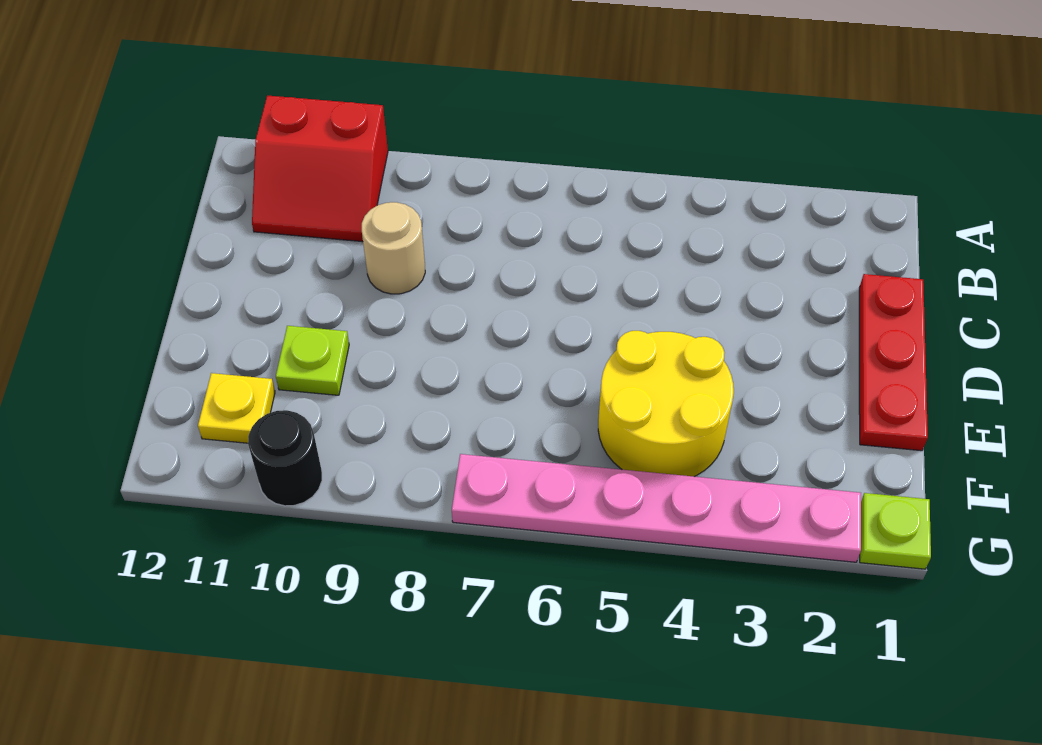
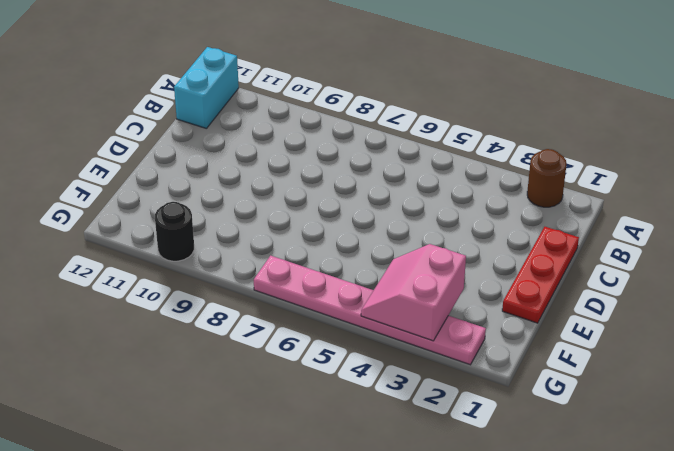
brown 1x1 round brick [527,149,566,207] -> none
cyan 1x2 brick [174,47,239,129] -> none
pink 2x2 slope [361,244,466,341] -> none
none -> red 2x2 slope [252,95,388,242]
none -> tan 1x1 round brick [362,202,425,294]

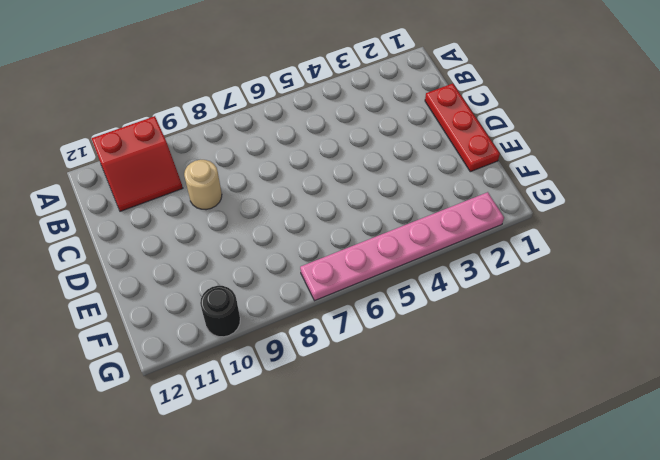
none -> yellow 2x2 round brick [598,331,734,477]
none -> lime 1x1 plate [276,326,349,395]

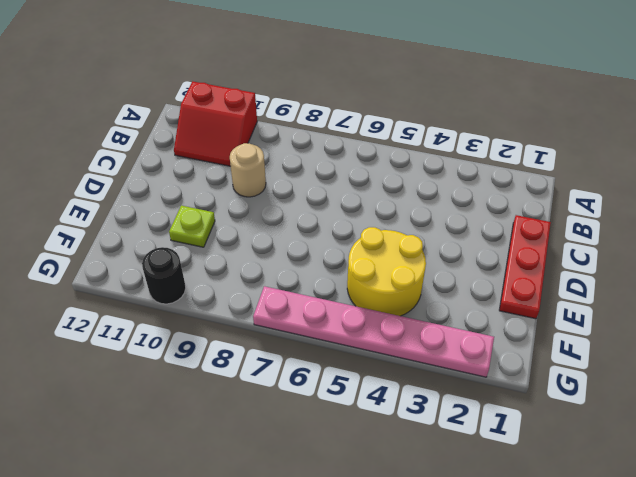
none -> yellow 1x1 plate [198,373,275,443]
none -> lime 1x1 plate [860,493,931,569]

